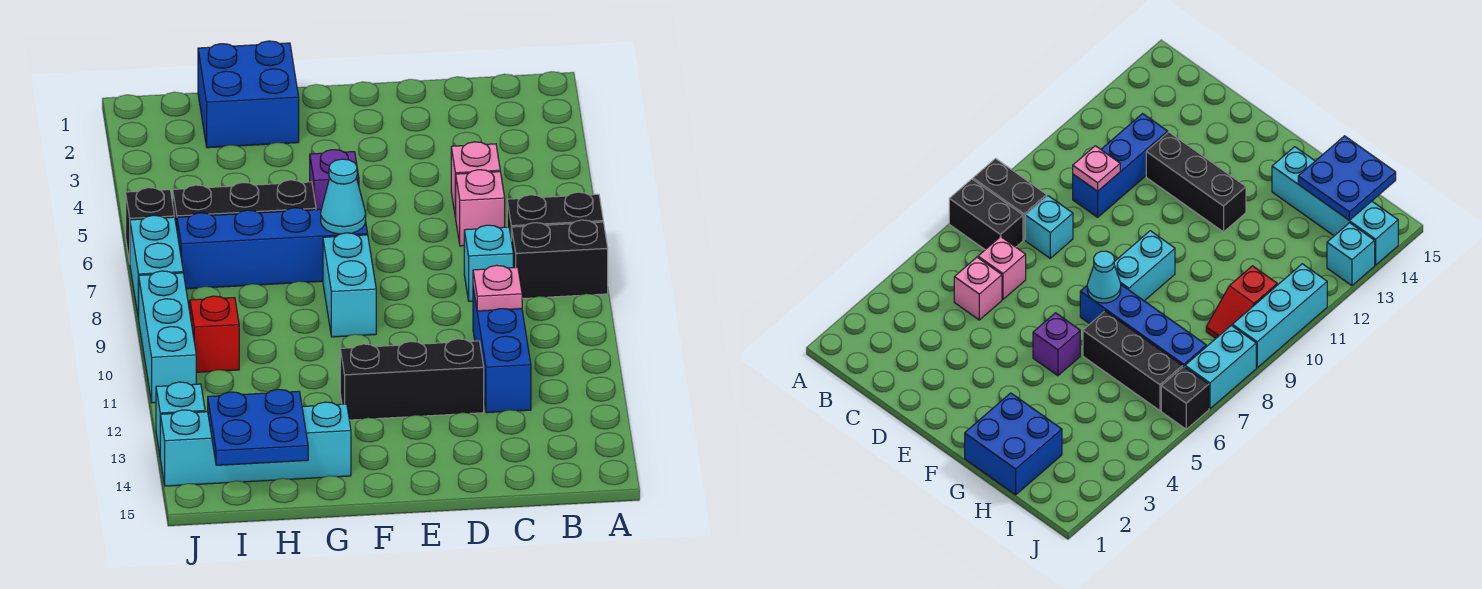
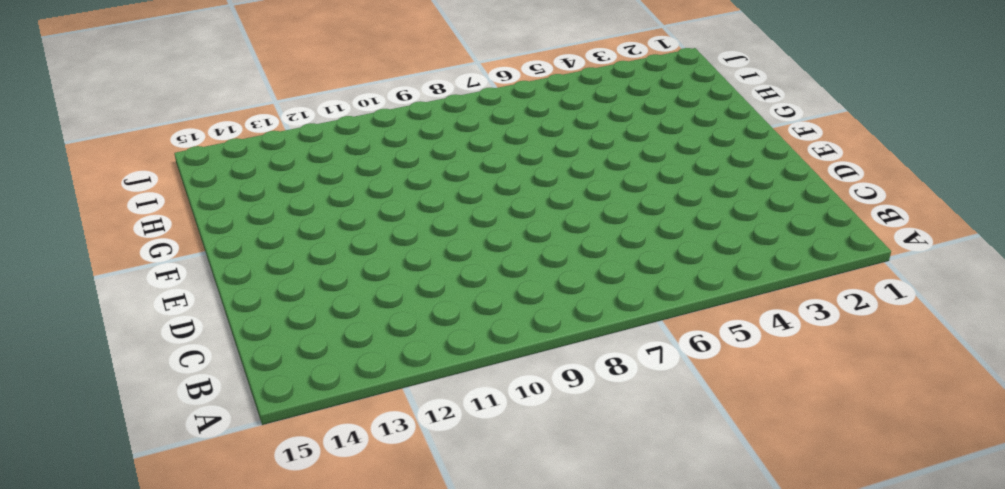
none -> black 1x2 brick [507,192,603,241]
none -> black 1x2 brick [512,220,608,299]
none -> pink 1x1 brick [451,142,500,218]

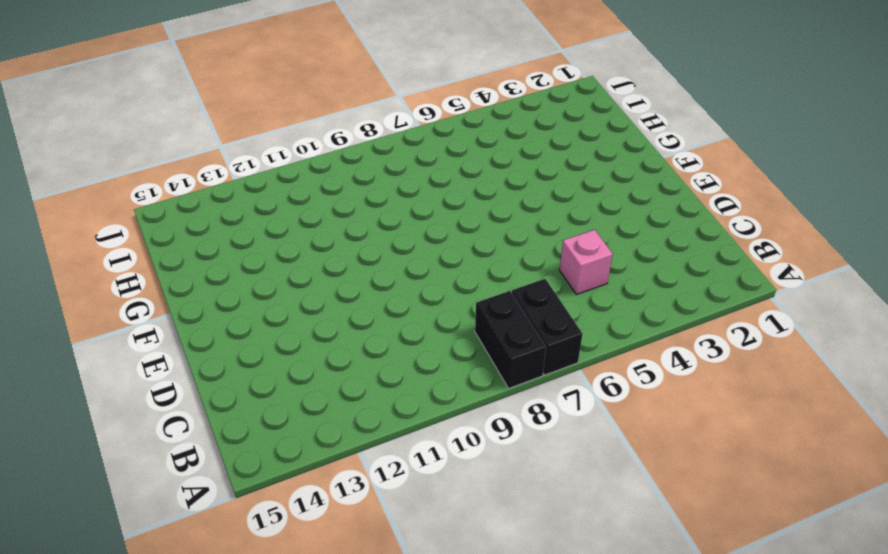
none -> pink 1x1 brick [456,170,505,246]
none -> cyan 1x1 brick [464,225,513,301]
none -> blue 1x3 brick [473,287,531,413]

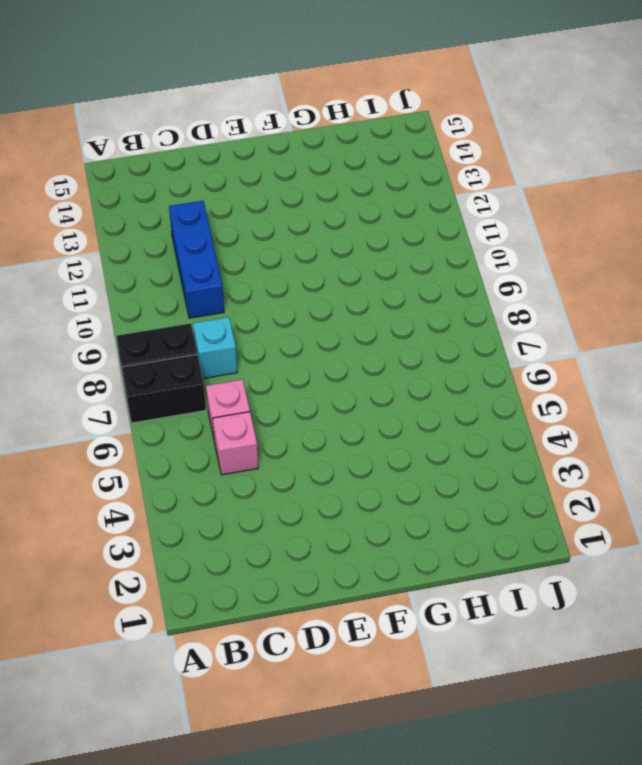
none -> black 1x3 brick [340,339,484,420]
none -> purple 1x1 brick [310,150,359,210]
none -> blue 1x4 brick [177,208,368,289]

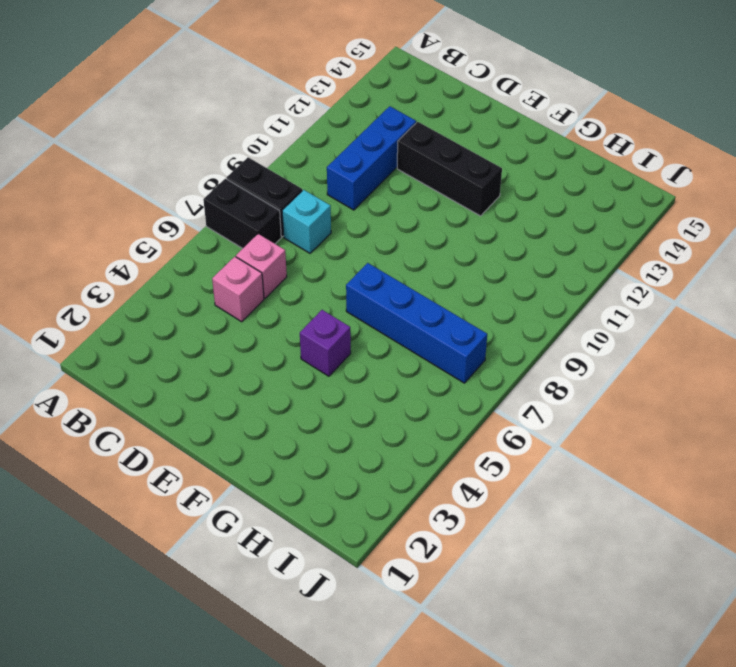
none -> cyan 1x2 brick [323,233,376,337]
none -> blue 2x2 brick [198,41,299,148]
none -> black 1x3 brick [173,180,316,228]

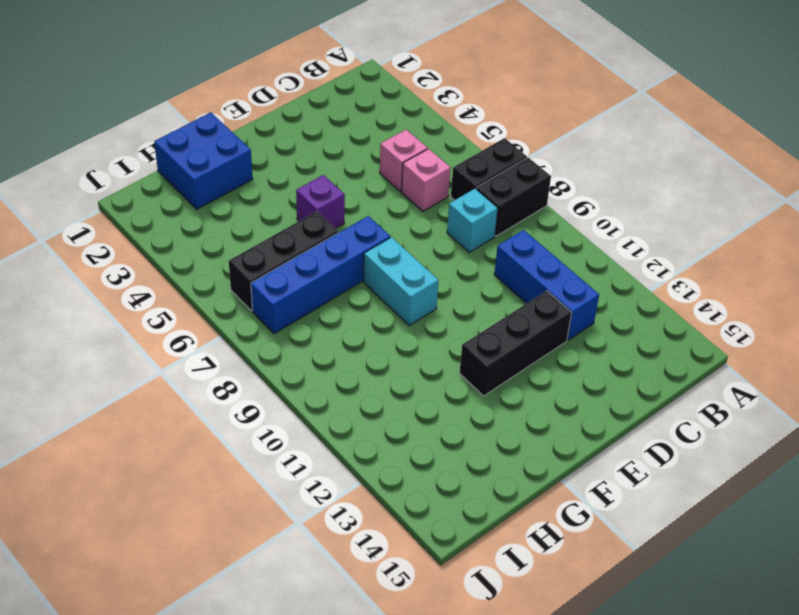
none -> cyan 1x4 brick [160,402,351,486]
none -> red 1x2 slope [188,296,239,372]
none -> black 1x1 brick [126,188,175,262]

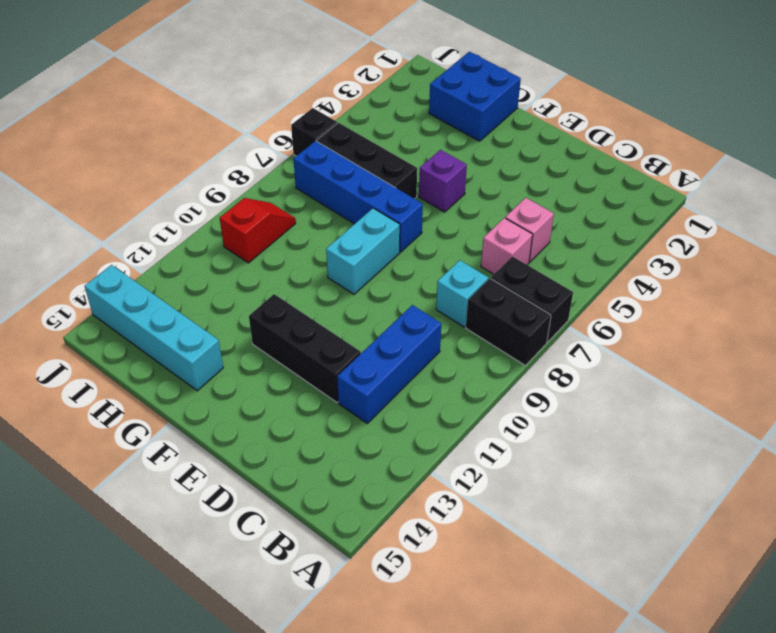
none -> cyan 1x2 brick [130,215,183,319]
none -> cyan 1x3 brick [139,271,196,403]
none -> cyan 1x1 brick [156,382,205,454]

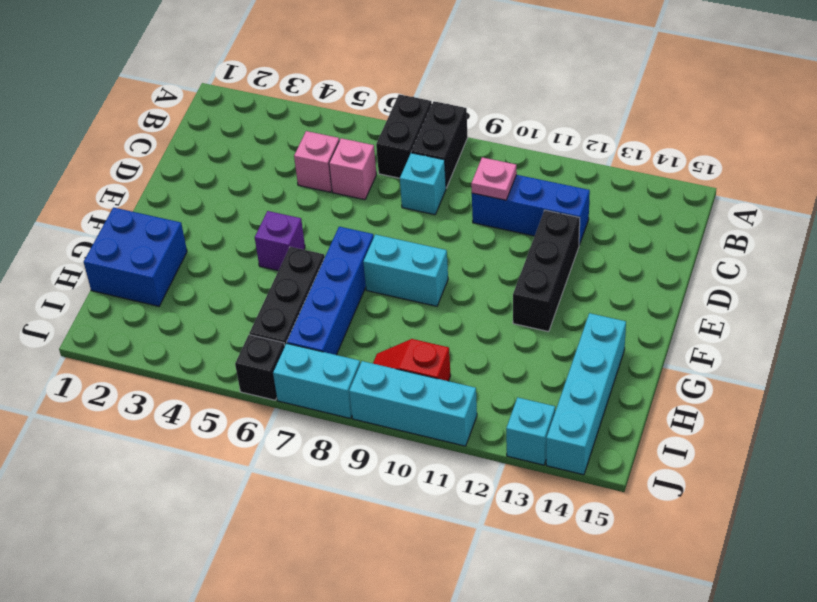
none -> cyan 1x1 cone [321,159,366,234]
none -> blue 2x2 plate [208,389,308,465]

